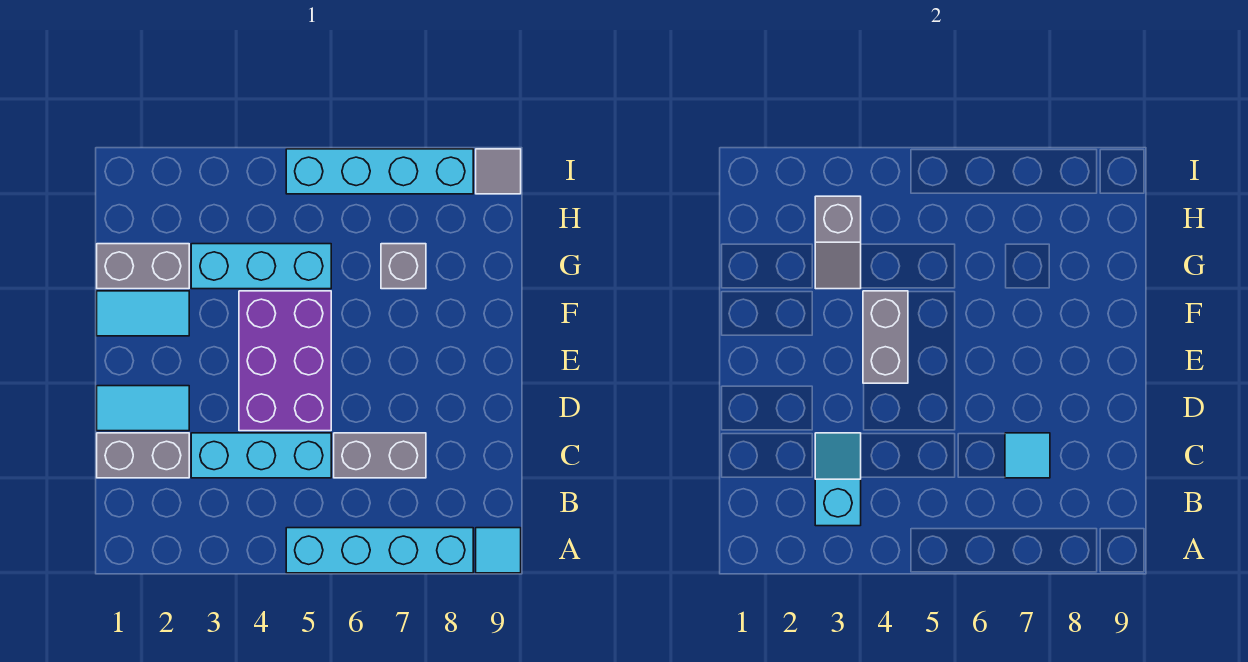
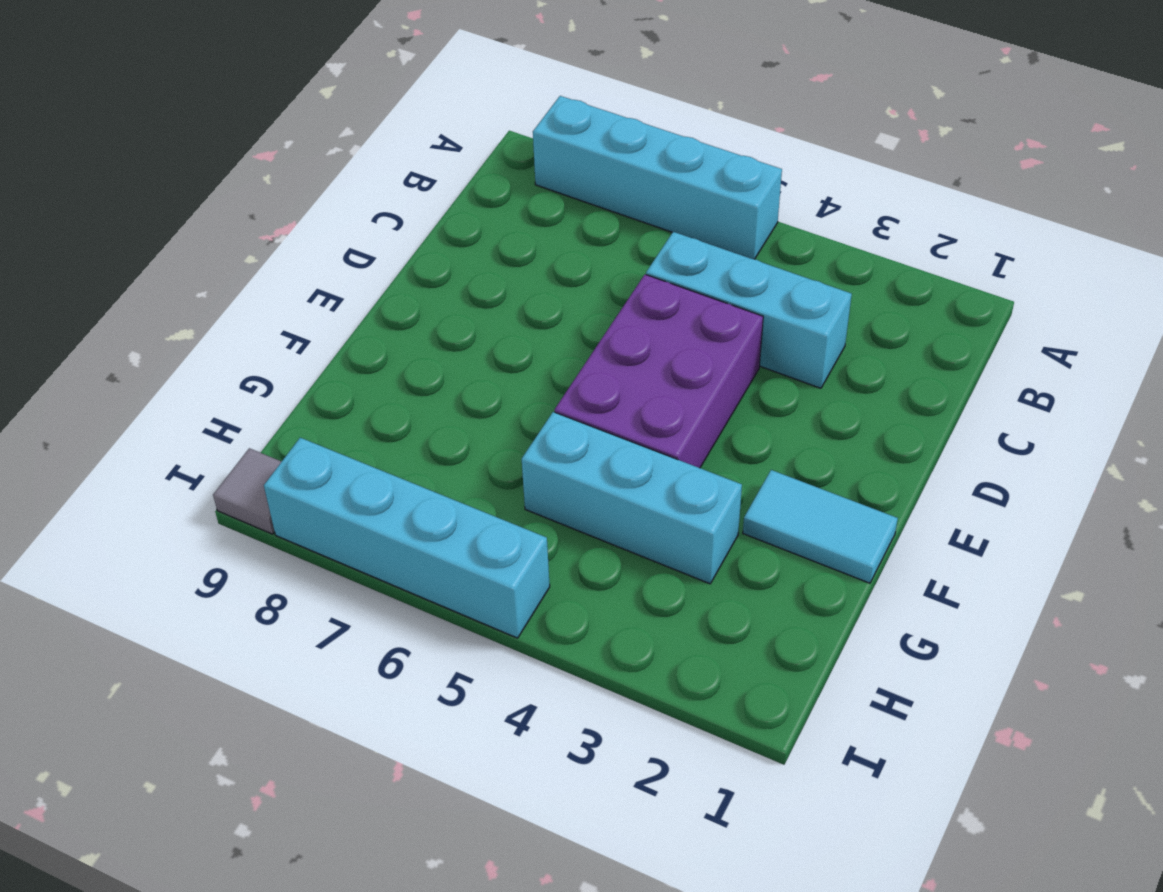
none -> cyan 1x1 tile [476,528,521,573]
none -> grey 1x2 brick [97,433,189,478]
none -> grey 1x2 brick [334,433,426,478]

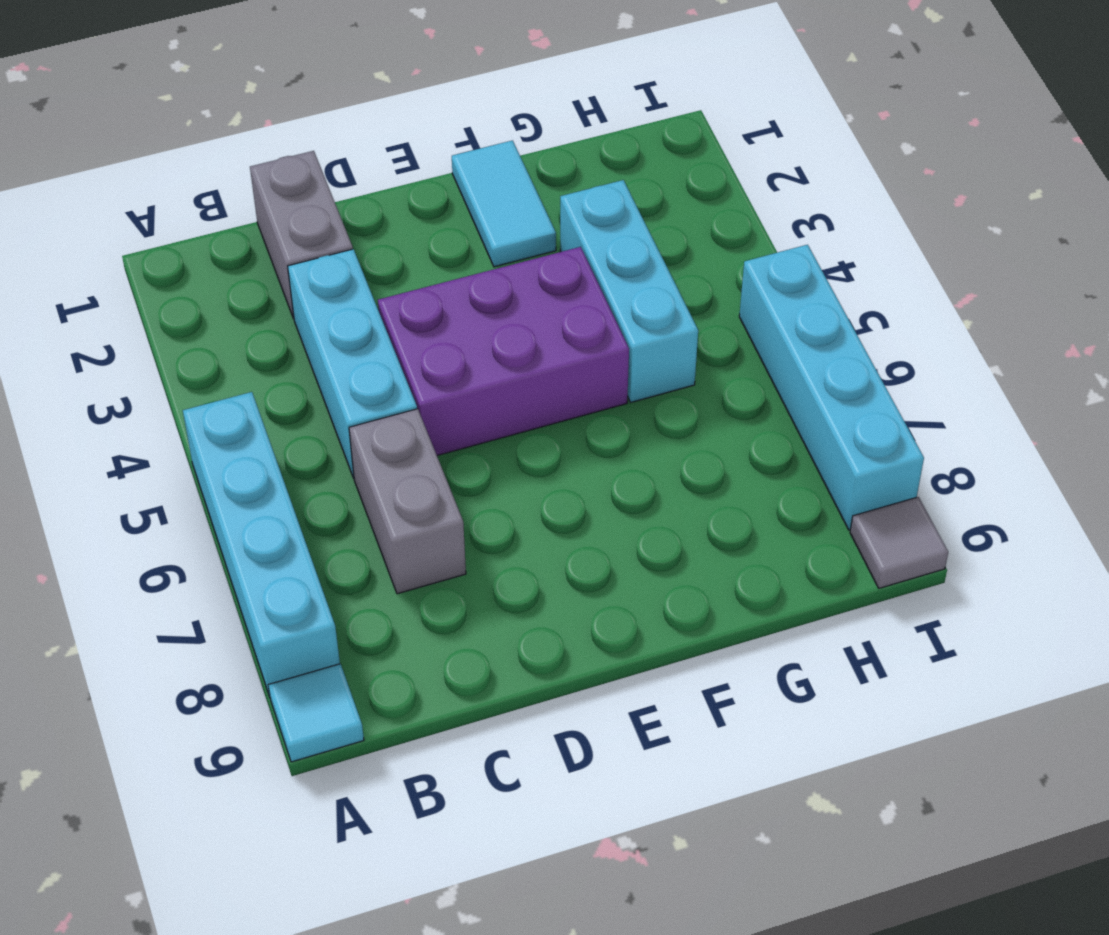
none -> cyan 1x2 tile [97,386,189,431]
none -> grey 1x2 brick [97,244,189,289]
none -> grey 1x1 brick [381,244,426,289]

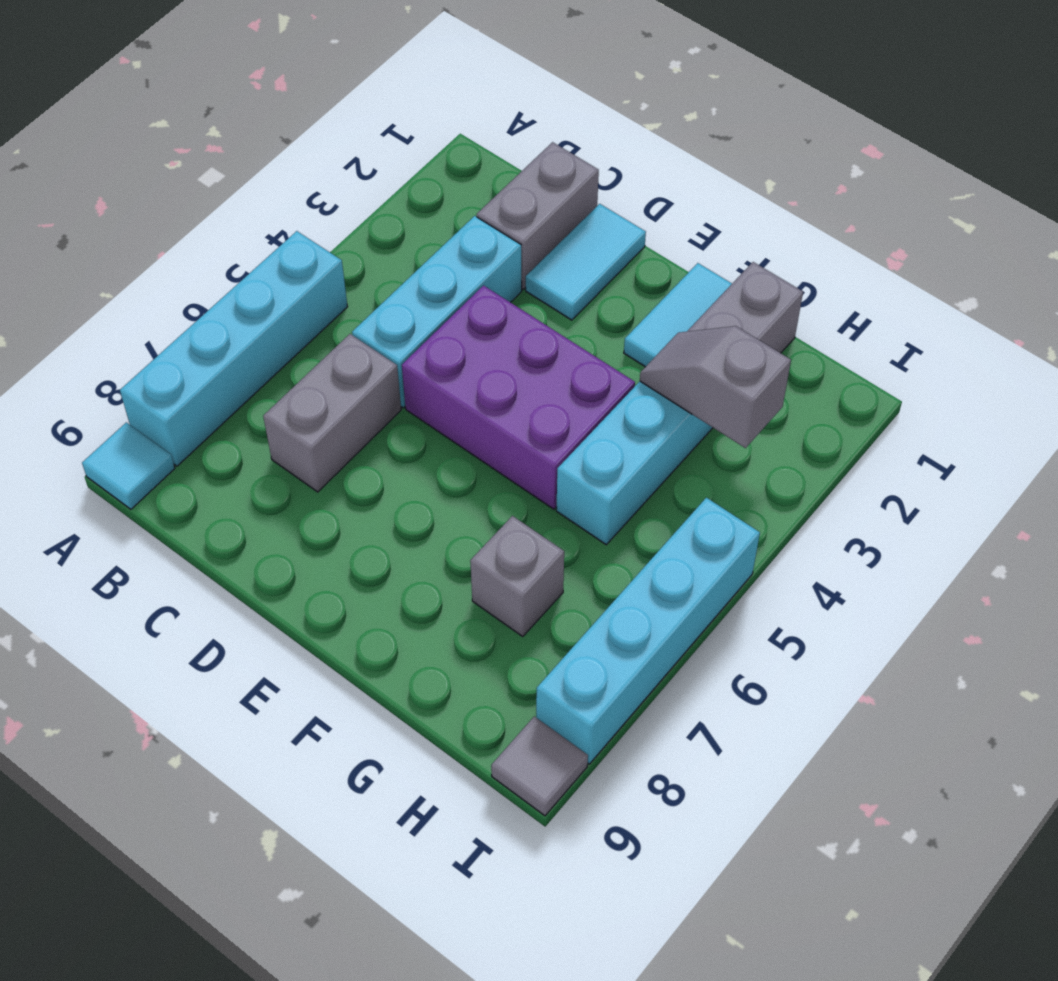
none -> cyan 1x2 slope [815,433,861,526]
none -> cyan 1x1 tile [1005,433,1050,478]
none -> grey 1x2 brick [863,291,908,383]

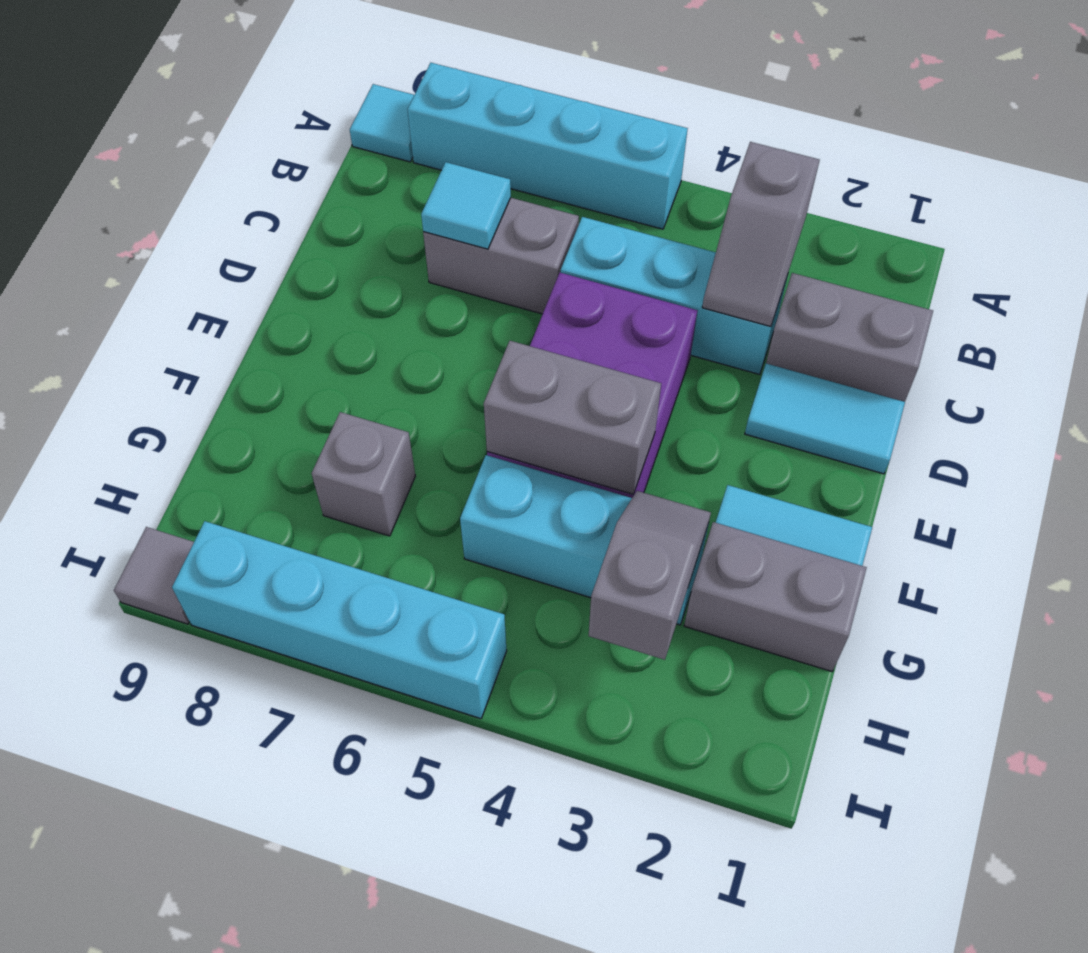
grey 1x2 slope [702,142,820,326] -> cyan 1x2 slope [815,433,861,526]
grey 1x2 brick [484,341,661,494] -> grey 1x2 brick turned to [863,291,908,383]

